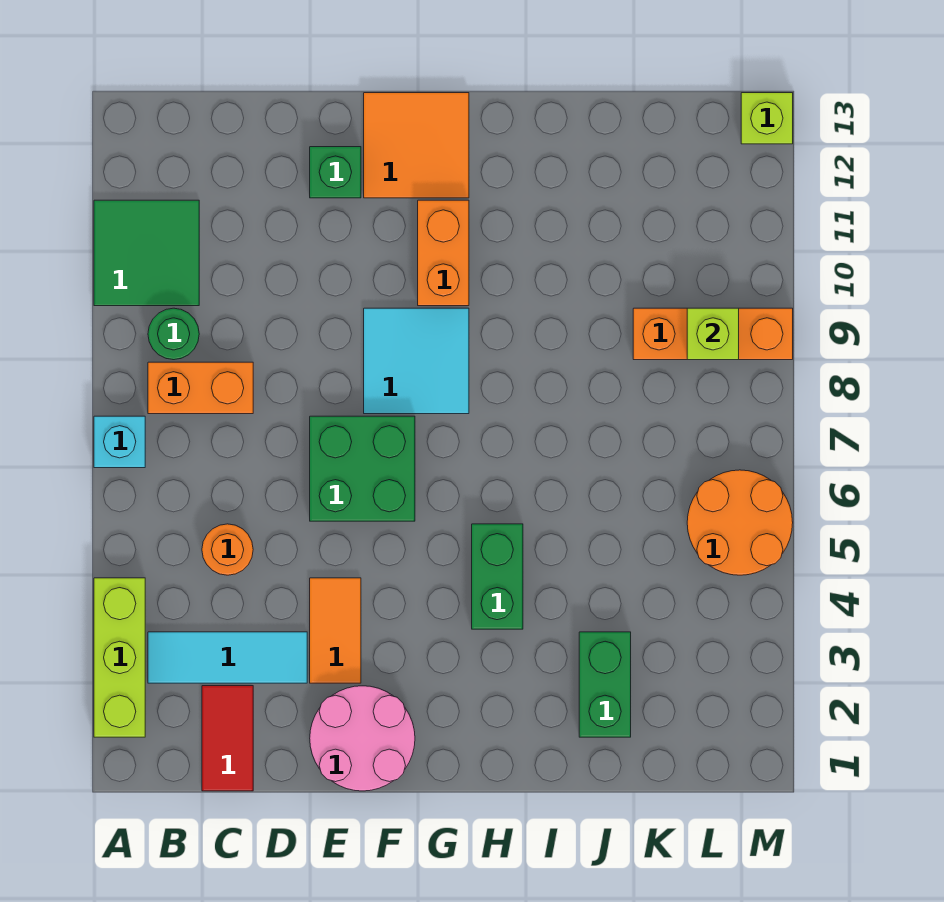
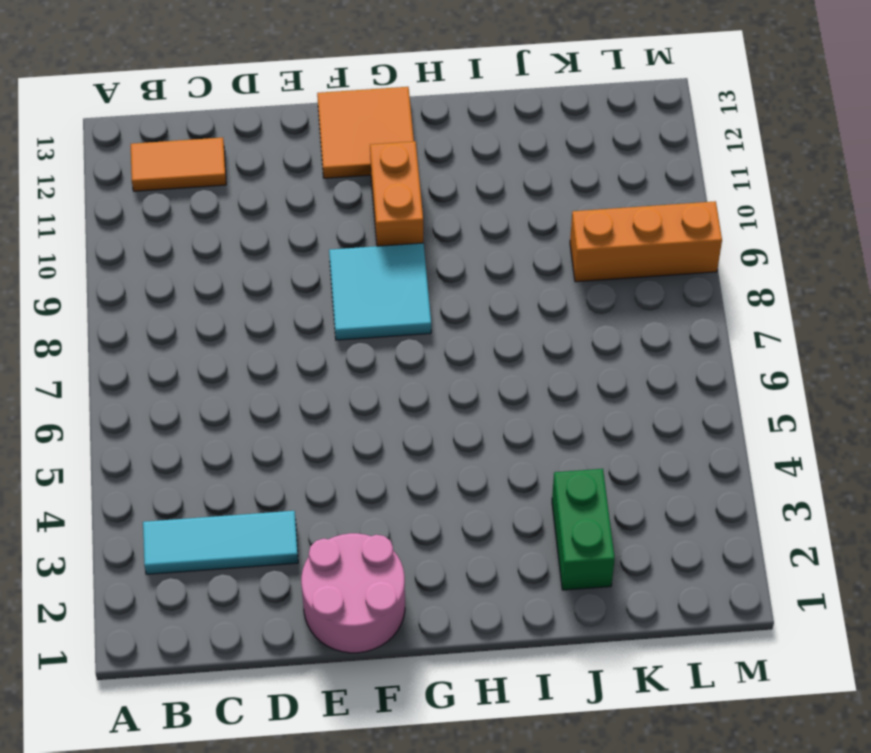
orange 1x2 tile [131,138,226,191] -> orange 1x2 tile turned to [310,578,361,683]
none -> lime 1x3 brick [94,578,145,737]
none -> cyan 1x1 brick [94,416,145,468]
none -> green 2x2 tile [94,200,199,306]

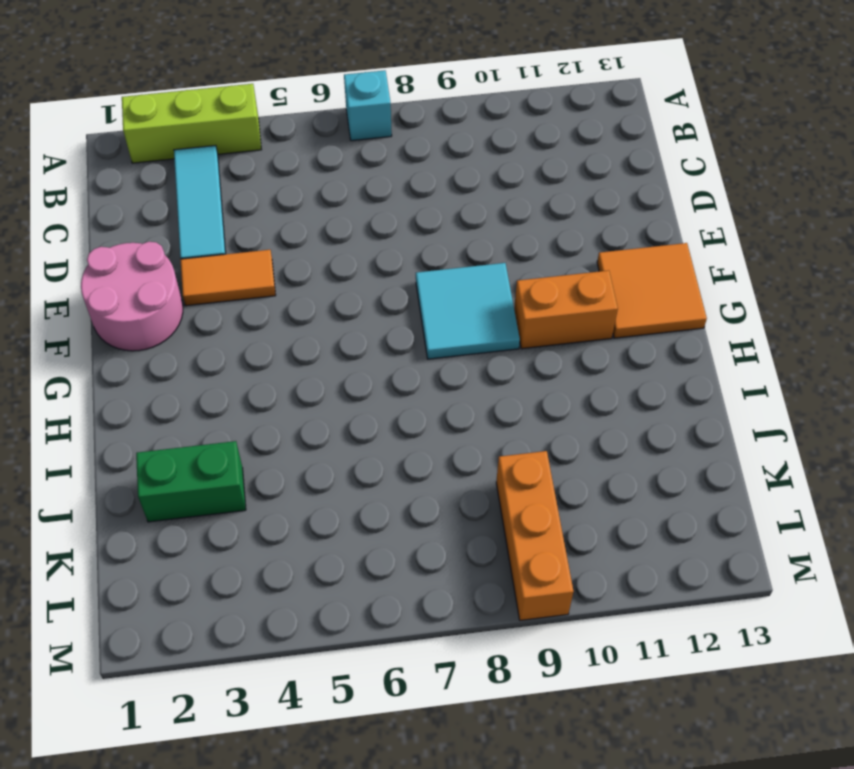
none -> green 2x2 tile [94,200,199,306]
none -> orange 1x2 brick [148,362,253,414]
none -> green 1x1 round brick [148,308,199,360]

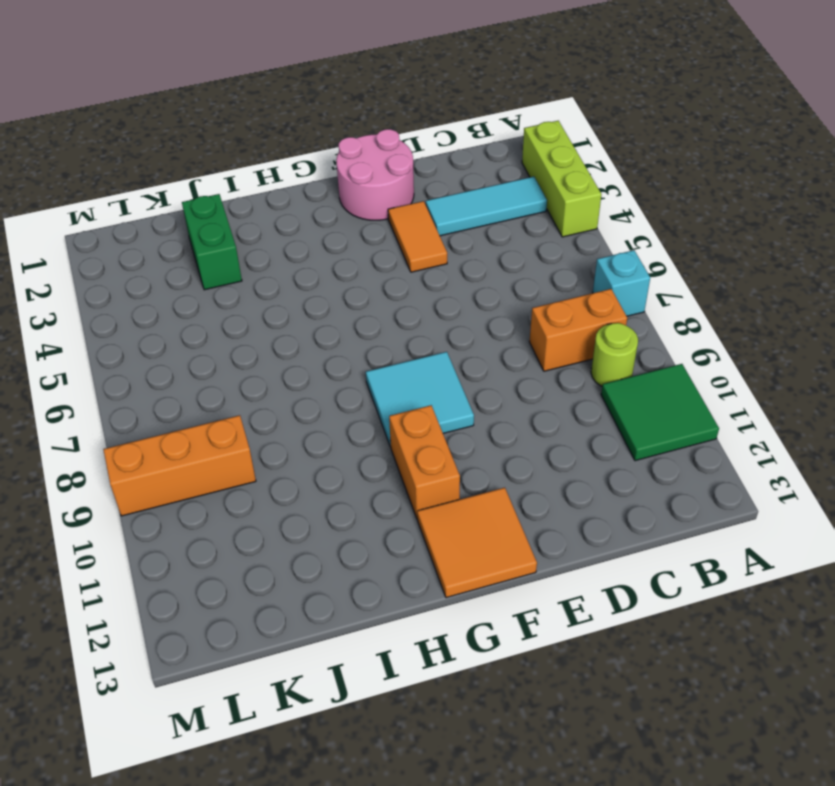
lime 1x1 round brick [591,323,638,386] -> green 1x1 round brick [148,308,199,360]
none -> red 1x2 tile [202,686,253,791]
none -> orange 1x1 round brick [202,524,253,575]
none -> green 2x2 brick [310,416,415,521]

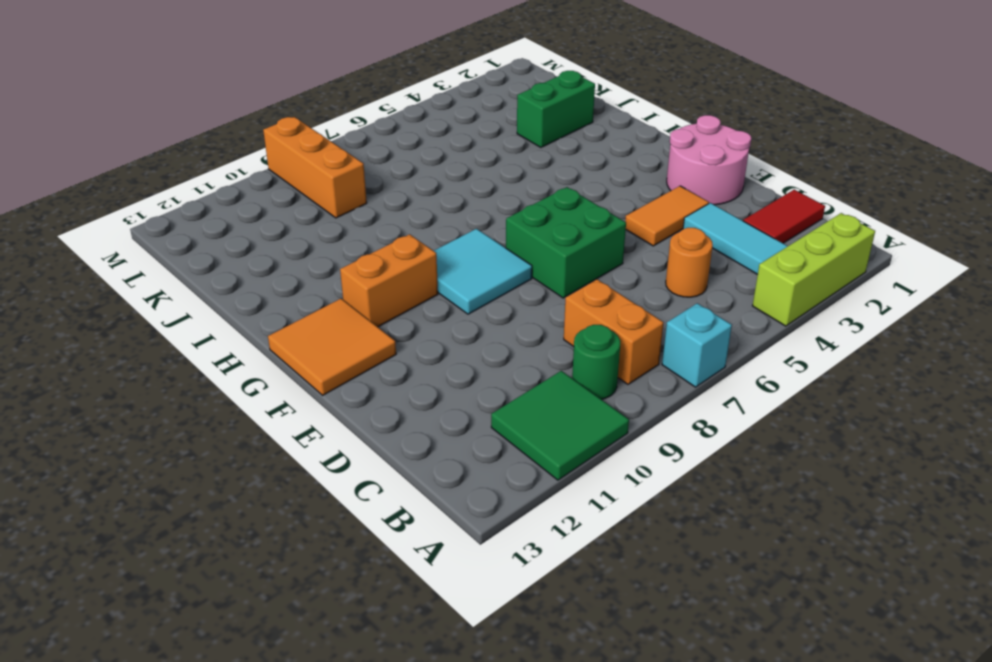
none -> green 1x1 brick [310,147,361,198]
none -> green 1x2 brick [472,524,523,629]
none -> orange 2x2 round brick [687,470,793,575]

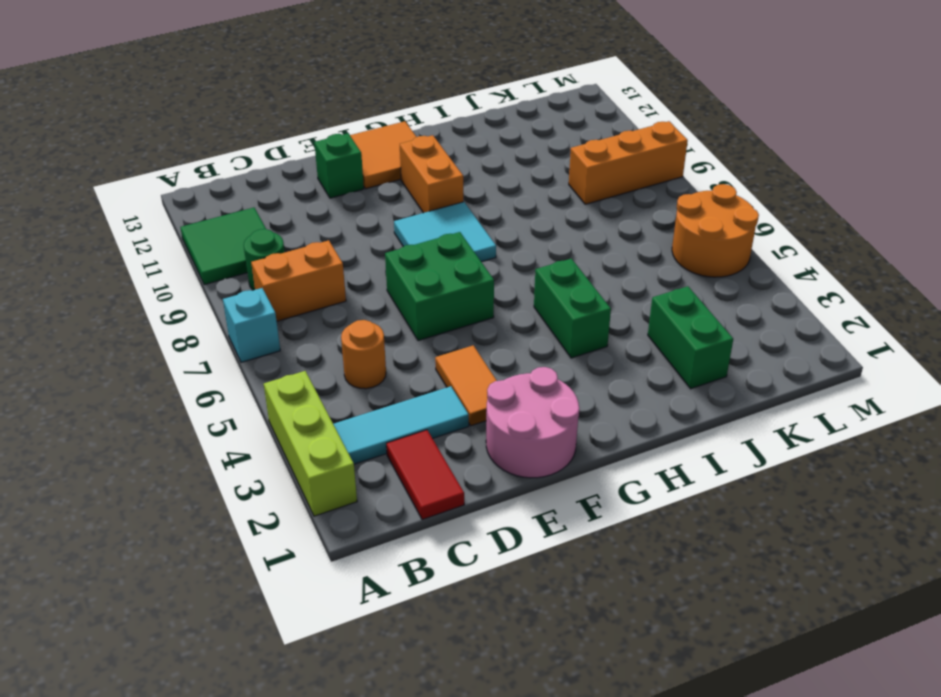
none -> lime 1x1 brick [741,93,793,144]
none -> lime 1x1 brick [687,308,739,360]

